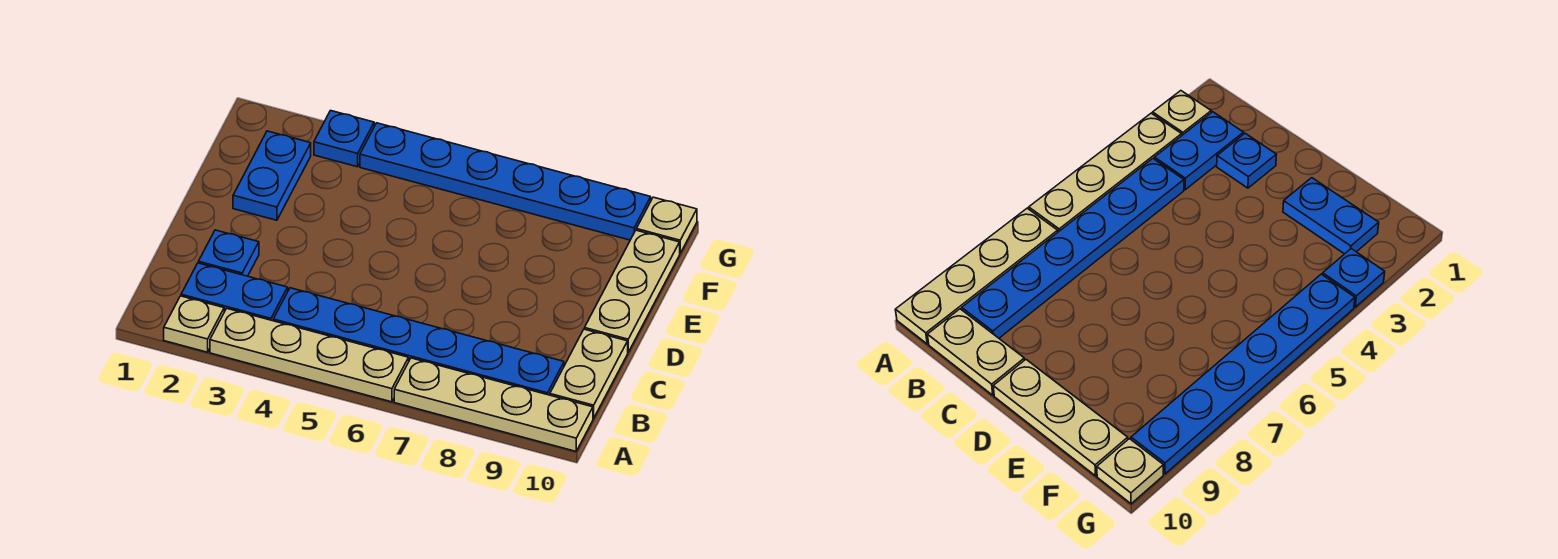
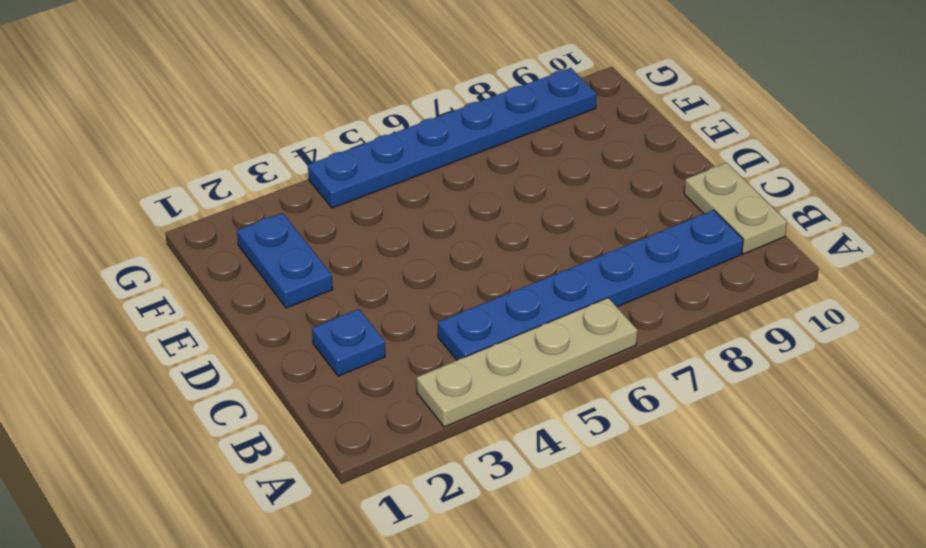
none -> tan 1x1 plate [164,296,224,352]
none -> tan 1x4 plate [394,358,593,451]
none -> blue 1x2 plate [181,263,288,321]

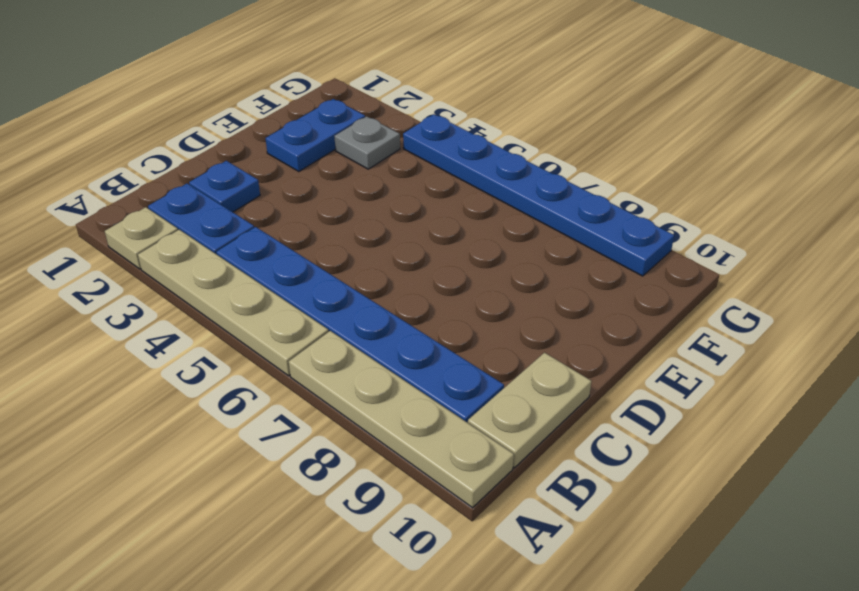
grey 1x1 plate [334,116,400,169] -> none
none -> tan 1x3 plate [585,230,680,352]
none -> blue 1x1 plate [314,111,374,167]
none -> tan 1x1 plate [636,197,697,253]

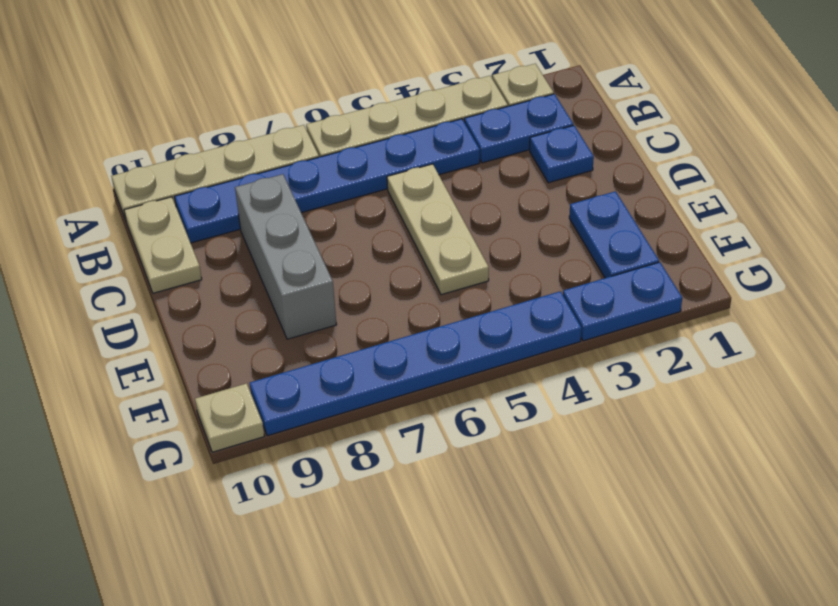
tan 1x3 plate [387,164,489,295] -> tan 1x3 plate moved to [585,230,680,352]
grey 1x3 brick [235,174,337,339] -> none
blue 1x2 plate [563,262,682,341] -> blue 1x1 plate [314,111,374,167]

